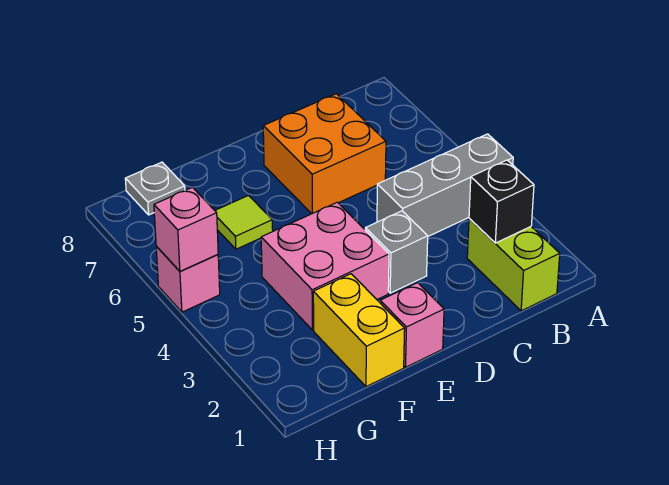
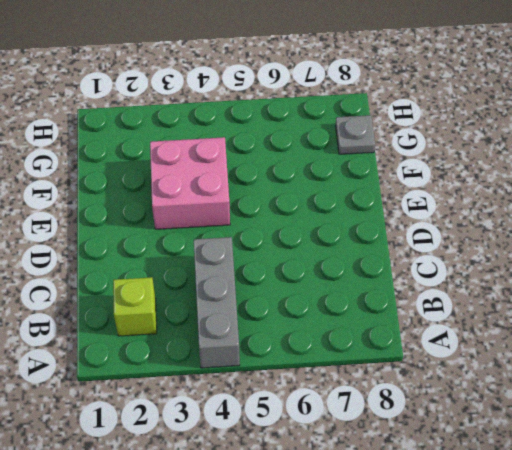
lime 1x1 brick [113,277,157,336] -> lime 1x2 brick [467,218,560,311]
none -> orange 2x2 brick [263,94,386,214]
none -> grey 1x1 brick [365,211,428,293]
none -> pink 1x1 brick [380,283,444,367]

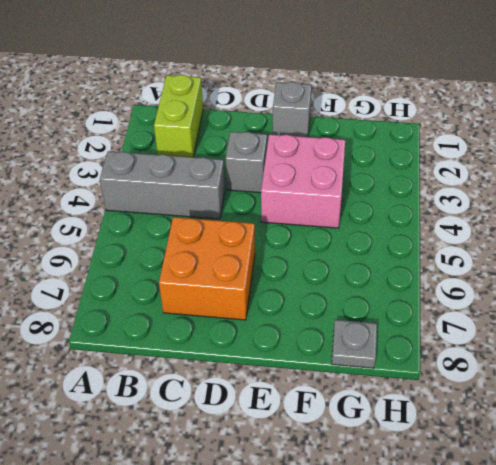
grey 1x1 brick [273,82,311,137] -> pink 1x1 brick [380,283,444,367]
none -> yellow 1x2 brick [313,274,405,387]
none -> lime 1x1 tile [215,196,273,249]
none -> pink 1x1 brick [156,246,220,312]

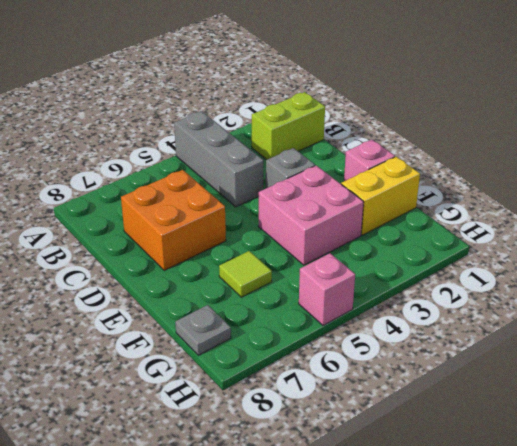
none -> black 1x1 brick [469,160,534,243]
none -> pink 1x1 brick [154,187,218,271]

